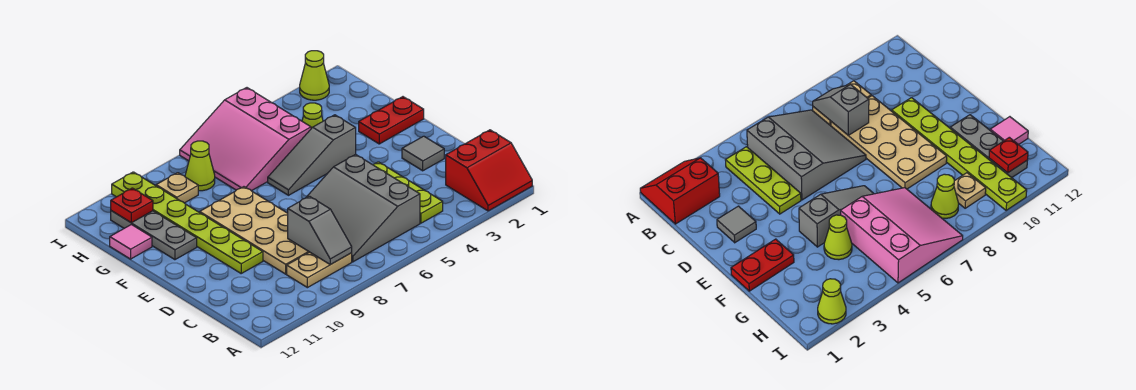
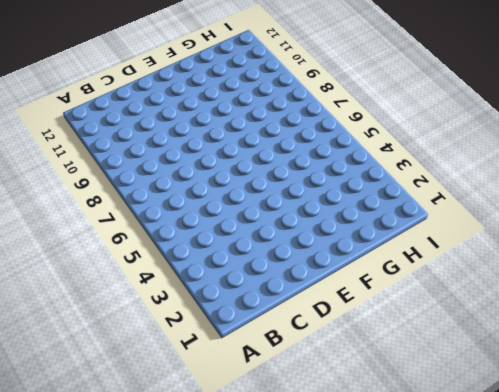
none -> red 2x2 slope [446,130,532,211]
none -> lime 1x3 plate [373,162,443,223]
none -> grey 3x3 slope [306,154,420,262]

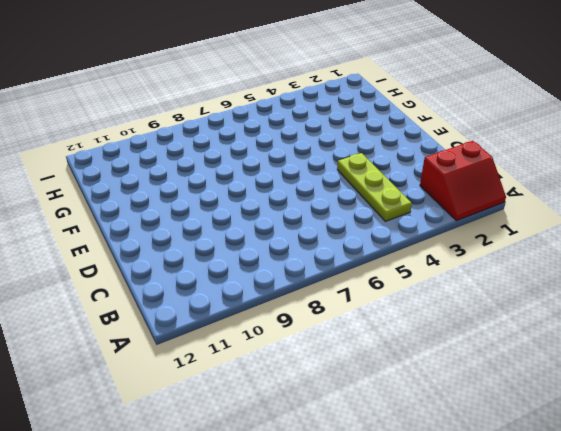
none -> grey 3x3 slope [306,154,420,262]
none -> tan 1x2 plate [287,252,352,288]
none -> tan 2x4 plate [200,187,309,274]

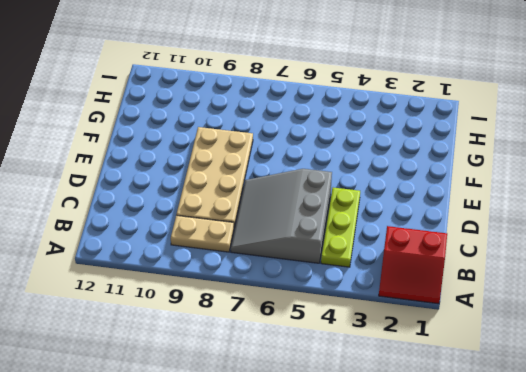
none -> grey 1x1 tile [402,136,444,171]
none -> lime 1x6 plate [112,172,263,273]
none -> red 1x2 plate [359,97,424,144]

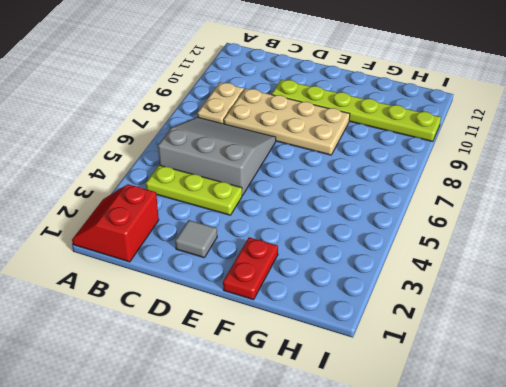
none -> grey 1x3 slope [268,115,356,195]
none -> grey 1x3 plate [111,211,197,260]
none -> lime 1x1 cone [302,103,323,128]

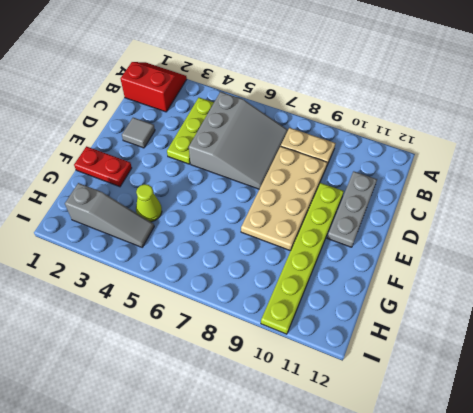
grey 1x3 plate [327,171,377,247] -> grey 1x3 plate moved to [111,211,197,260]
grey 1x3 slope [65,183,154,247] -> grey 1x3 slope moved to [268,115,356,195]
none -> pink 3x3 slope [180,88,311,191]
none -> pink 1x1 tile [110,225,152,259]
none -> lime 1x1 cone [185,141,215,191]

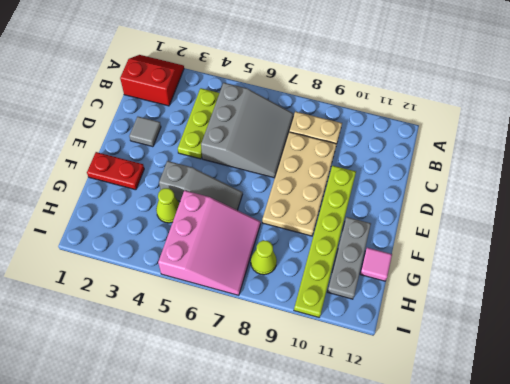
none -> tan 1x1 plate [156,173,198,203]
none -> lime 1x1 cone [300,51,329,100]
none -> grey 1x2 slope [288,196,352,265]

